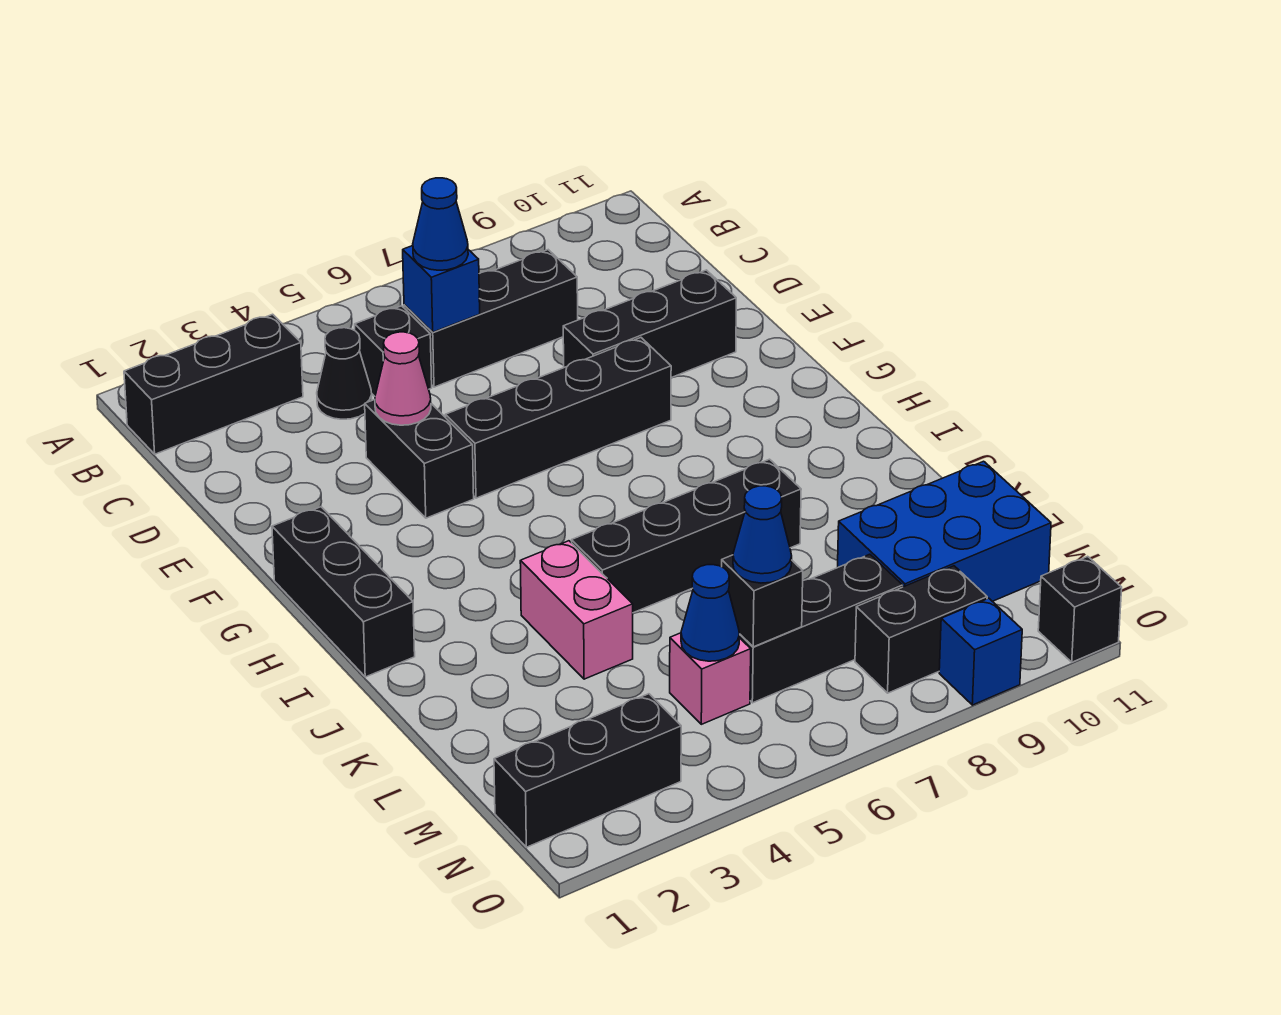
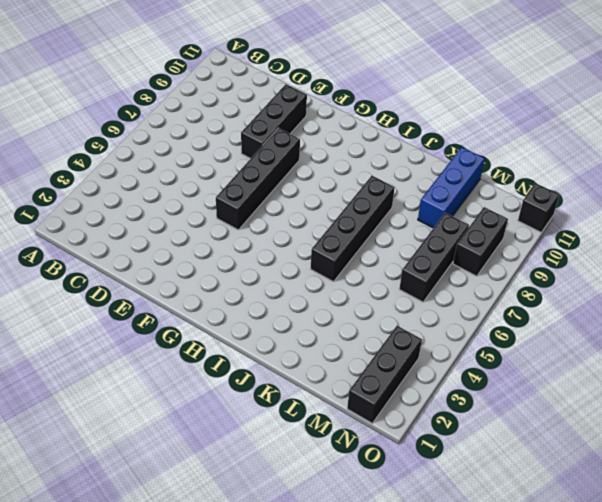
blue 1x3 brick [418,147,485,228] -> blue 2x3 brick [838,461,1051,601]
none -> black 1x3 brick [124,314,303,454]
none -> black 1x1 cone [317,328,372,419]
none -> black 1x1 brick [355,306,432,396]

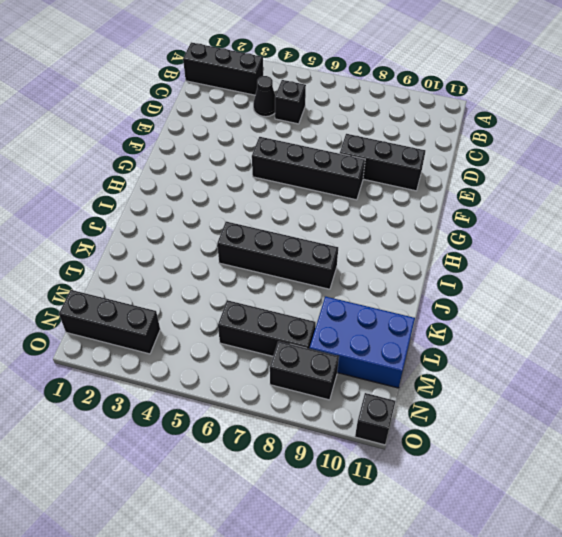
none -> black 1x3 brick [404,250,578,387]
none -> black 1x2 brick [365,400,474,518]
none -> black 1x3 brick [272,507,415,677]

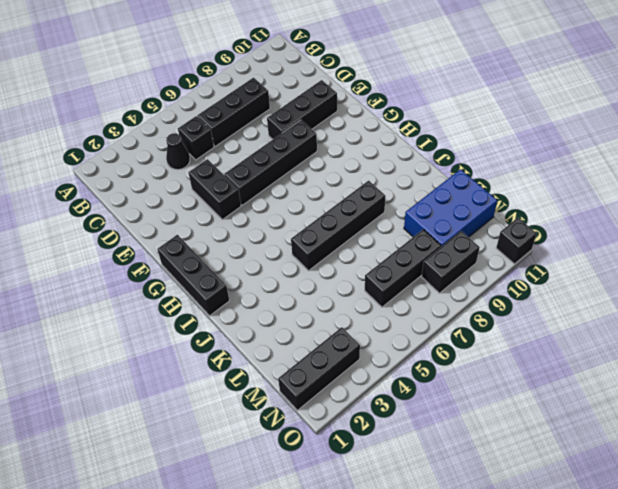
none -> black 1x3 brick [124,314,303,454]
none -> pink 1x2 brick [520,541,633,679]
none -> pink 1x1 brick [670,633,751,724]

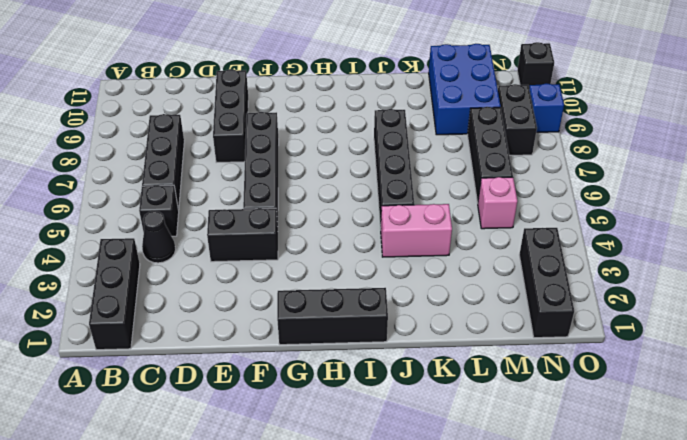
none -> blue 1x1 brick [403,246,480,332]
none -> pink 1x1 cone [375,332,431,425]
none -> blue 1x1 cone [681,565,740,661]

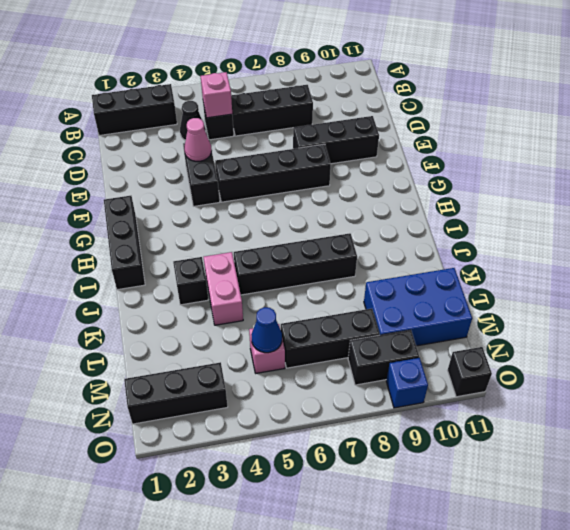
pink 1x1 brick [201,72,232,118] -> none
black 1x1 brick [173,257,209,305] -> black 1x1 brick moved to [722,555,803,647]
none -> blue 1x1 brick [403,246,480,332]
none -> blue 1x1 cone [413,178,468,270]
none -> blue 1x1 cone [733,486,792,583]

